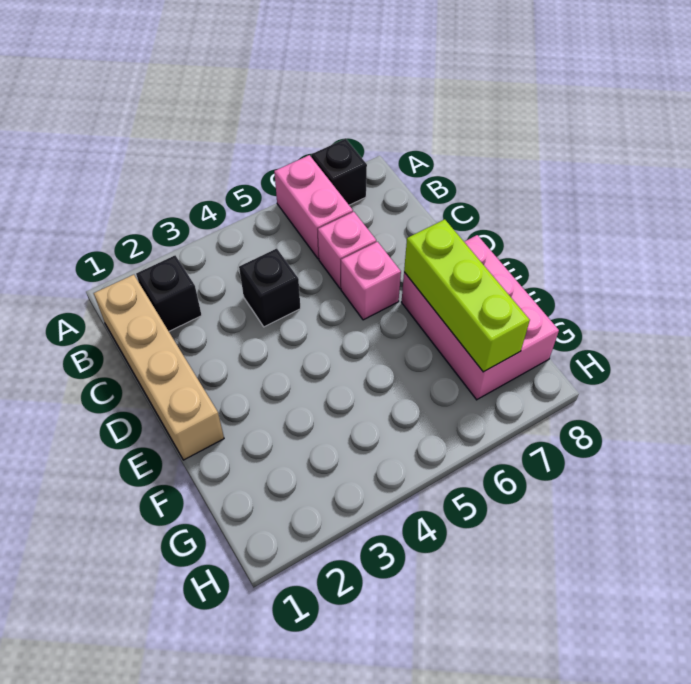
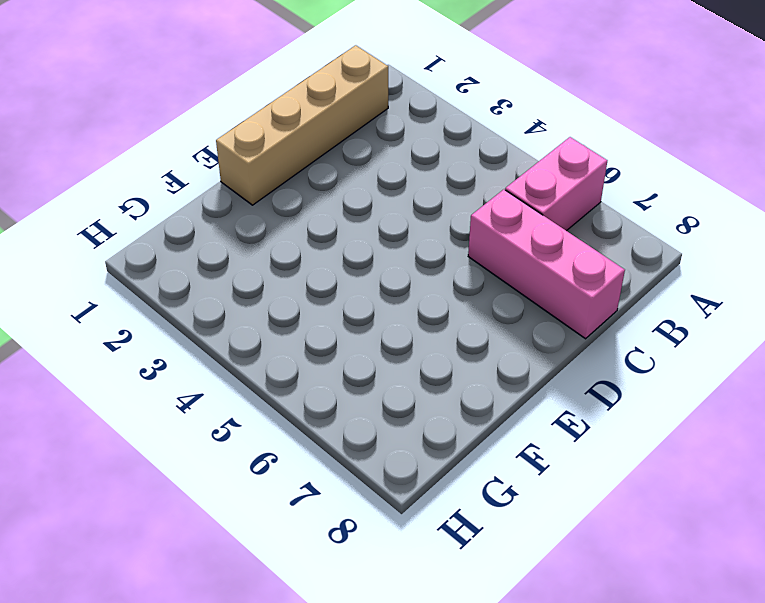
pink 1x3 brick [468,189,625,339] -> pink 1x1 brick [318,212,376,289]
none -> black 1x1 brick [311,139,367,205]
none -> black 1x1 brick [136,255,202,331]

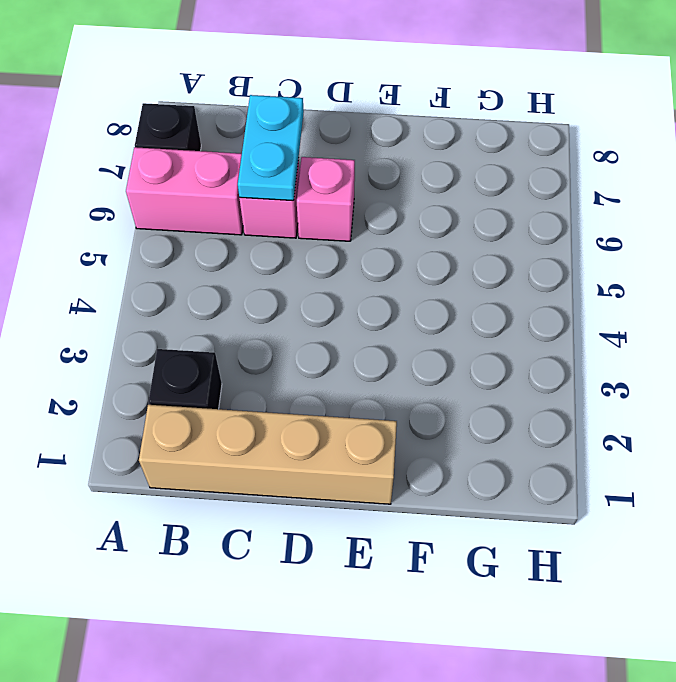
cyan 1x2 plate [238,95,304,201] -> none
none -> black 1x1 brick [239,249,301,327]
none -> pink 2x3 brick [401,235,559,400]

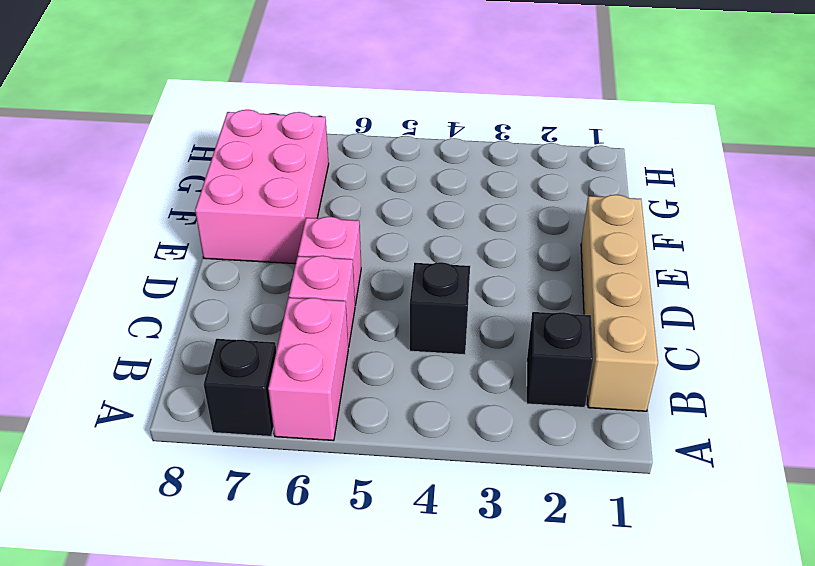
none -> lime 1x3 brick [404,219,530,372]

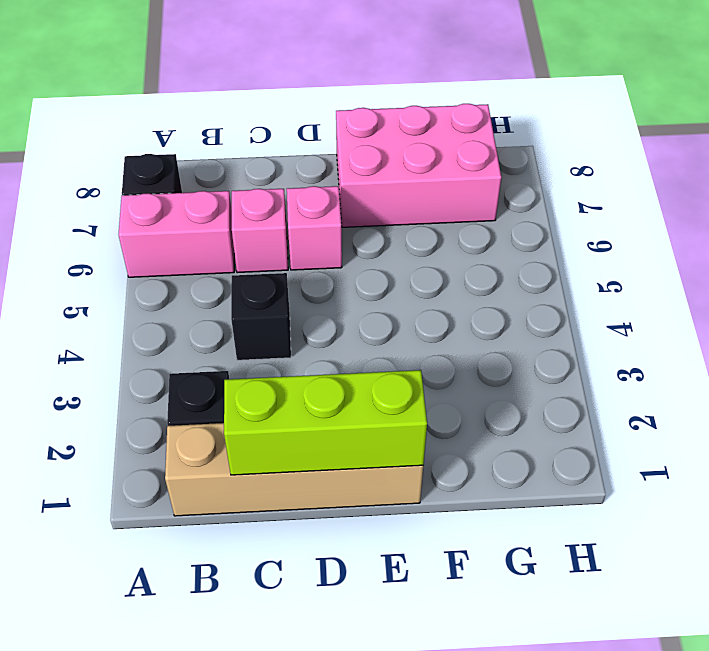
lime 1x3 brick [224,370,427,475] -> lime 1x3 brick moved to [404,219,530,372]

